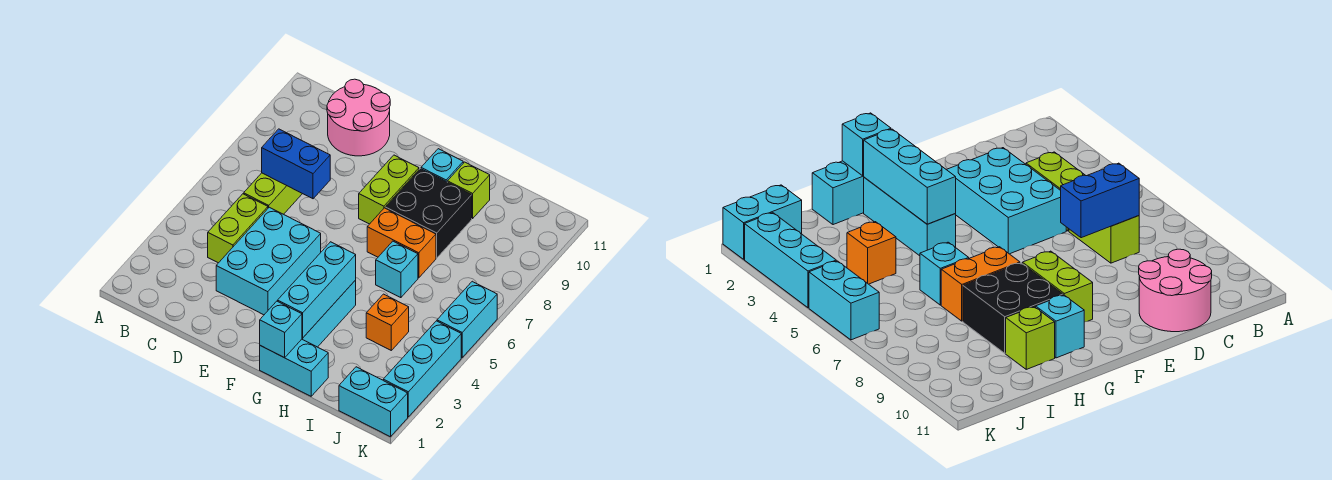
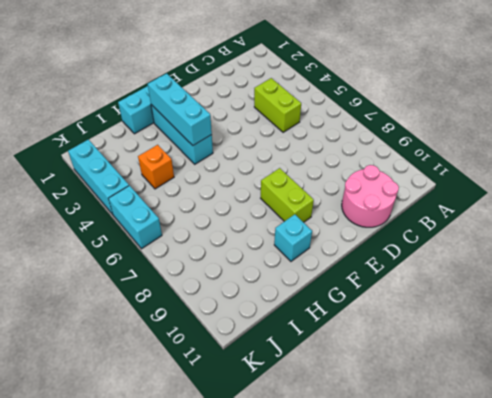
none -> lime 1x2 brick [244,173,302,214]
none -> cyan 2x3 brick [216,207,321,315]
none -> orange 1x2 brick [367,208,436,278]

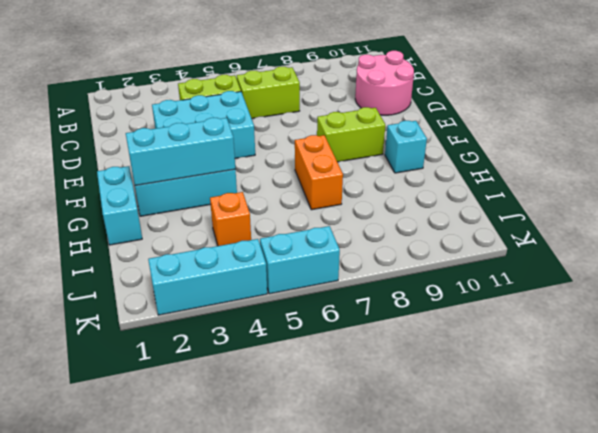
none -> black 2x2 brick [385,168,472,258]
none -> cyan 1x1 brick [376,241,418,298]
none -> lime 1x1 brick [448,162,490,219]

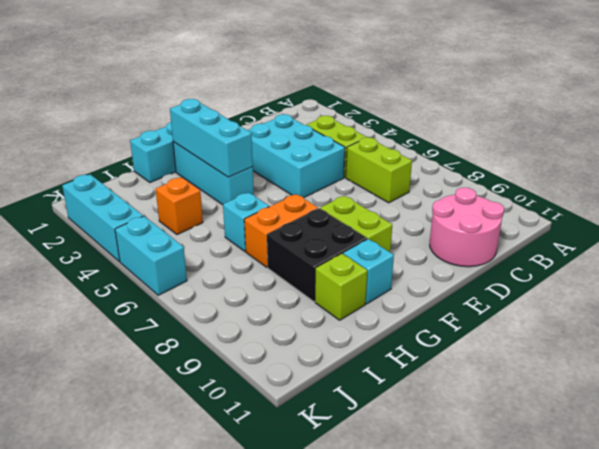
none -> cyan 1x2 brick [339,367,408,437]
none -> blue 1x2 brick [262,129,330,199]
none -> cyan 1x1 brick [260,301,302,358]

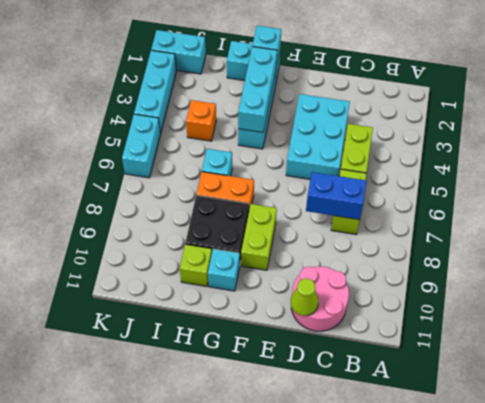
lime 1x1 cone [291,278,318,316] -> none

